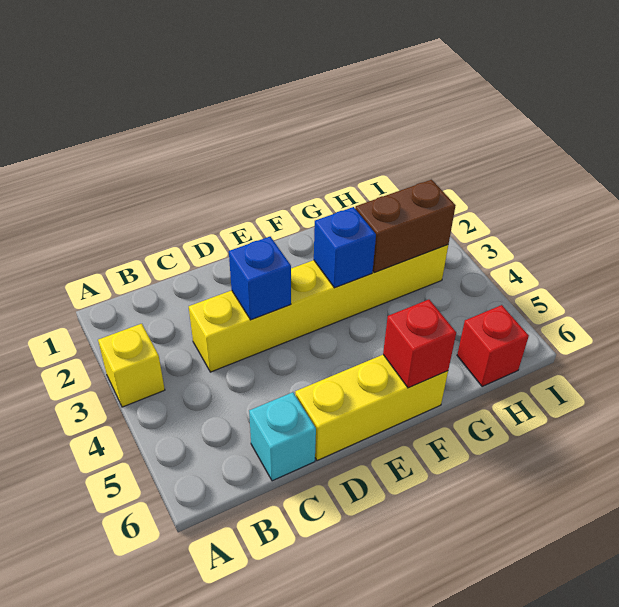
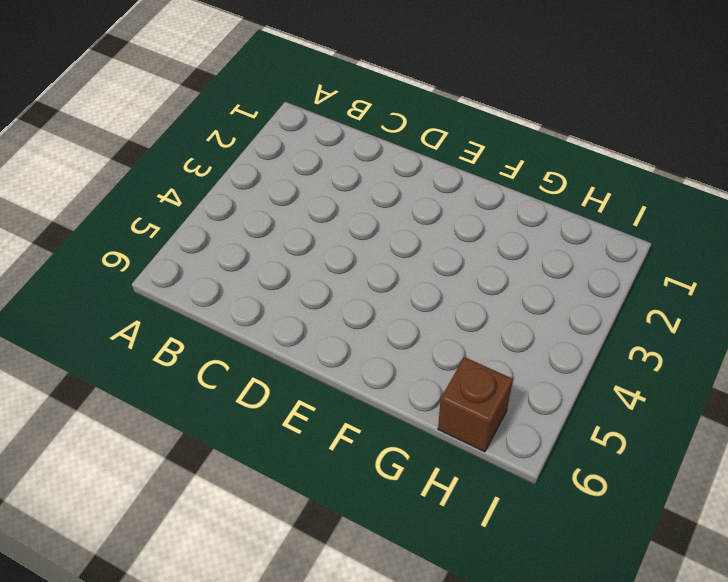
brown 1x1 brick [438,357,513,452] -> red 1x1 brick [457,305,529,387]
none -> yellow 1x1 brick [98,324,165,407]
none -> yellow 1x6 brick [189,245,448,372]

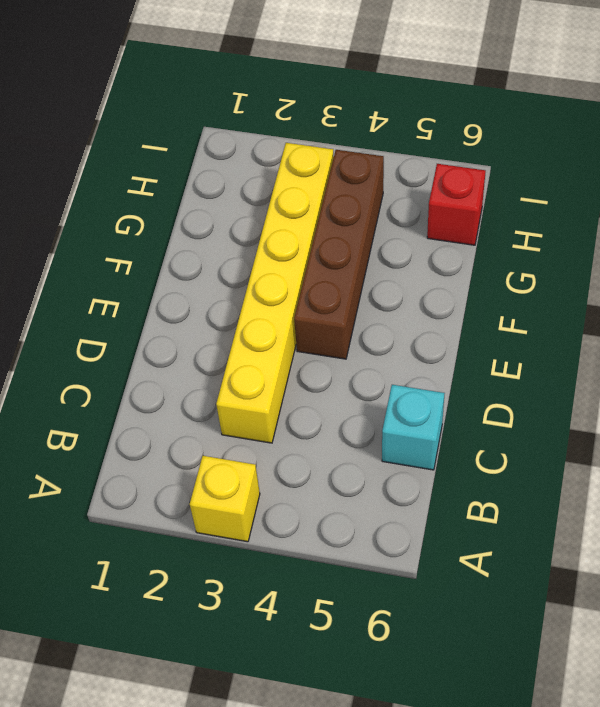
brown 1x4 brick [294,150,384,359] -> none
none -> yellow 1x3 brick [295,355,448,461]
none -> blue 1x1 brick [229,237,291,320]

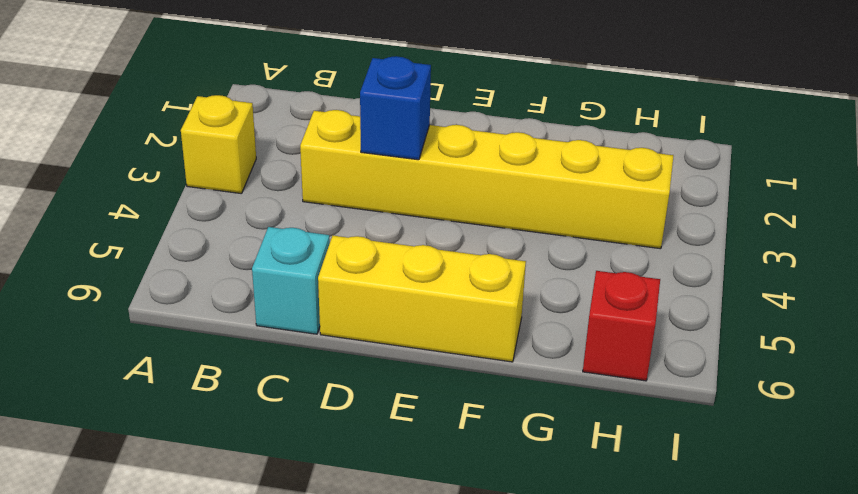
none -> blue 1x1 brick [314,207,376,288]
none -> red 1x1 brick [383,300,456,388]

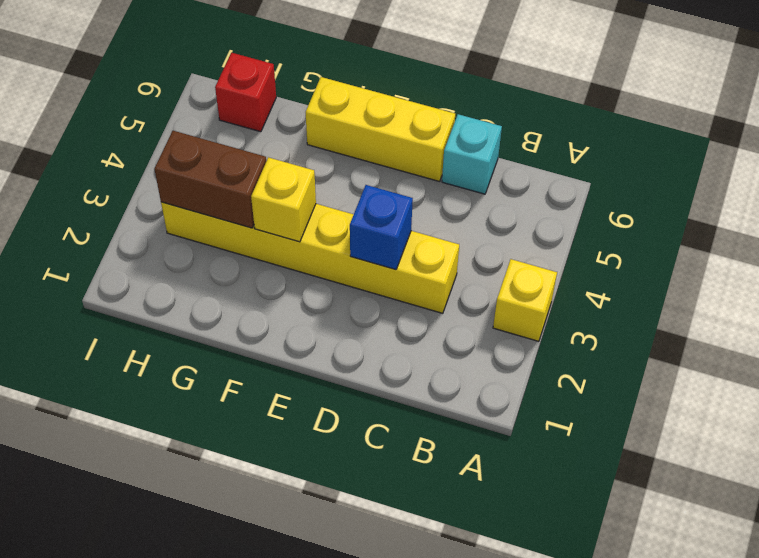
yellow 1x1 brick [251,157,316,242] -> blue 1x1 brick [314,207,376,288]
none -> red 1x1 brick [383,300,456,388]

